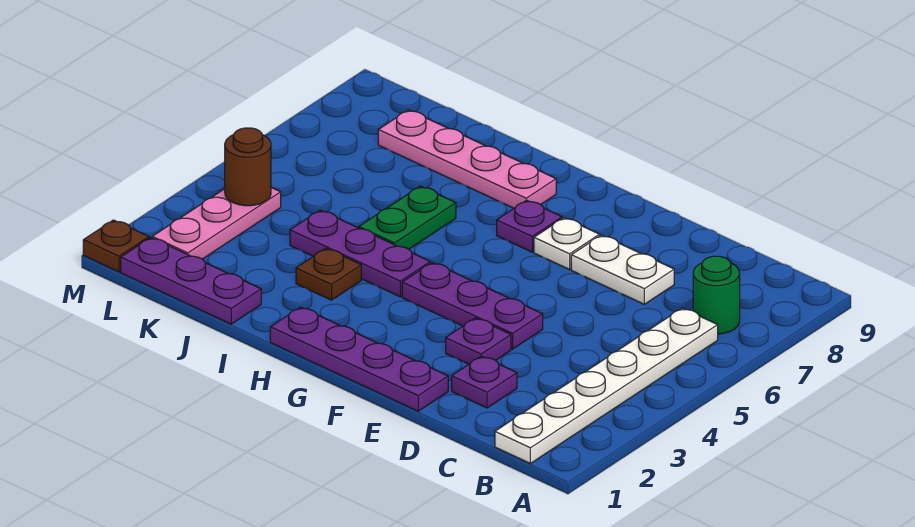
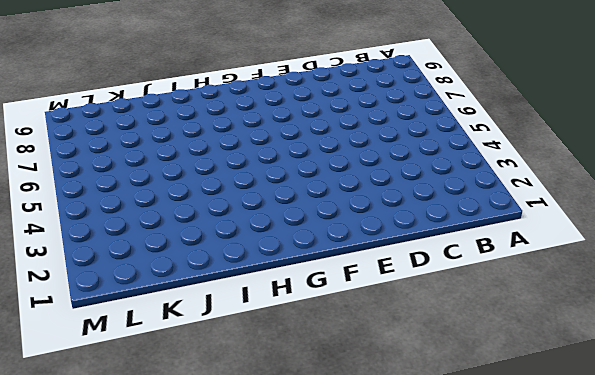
none -> white 1x6 plate [495,308,718,463]
none -> green 1x1 round brick [693,256,740,334]
none -> purple 1x1 plate [452,356,517,408]

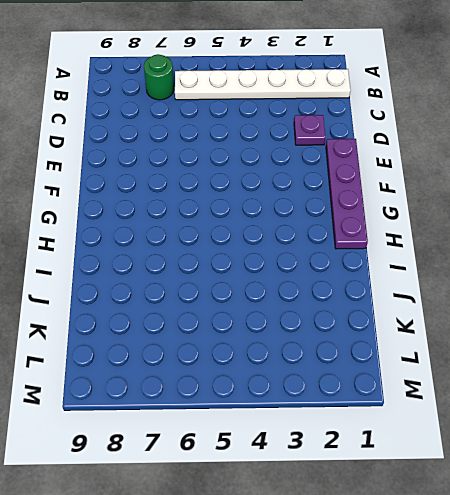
none -> white 1x2 plate [571,235,674,304]
none -> purple 1x1 plate [446,318,511,364]
none -> purple 1x3 plate [402,263,543,349]

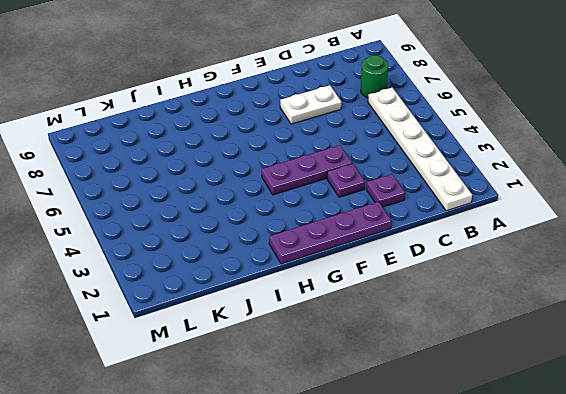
none -> white 1x1 plate [534,218,600,270]
none -> purple 1x1 plate [497,200,562,252]
none -> purple 1x3 plate [290,210,430,297]

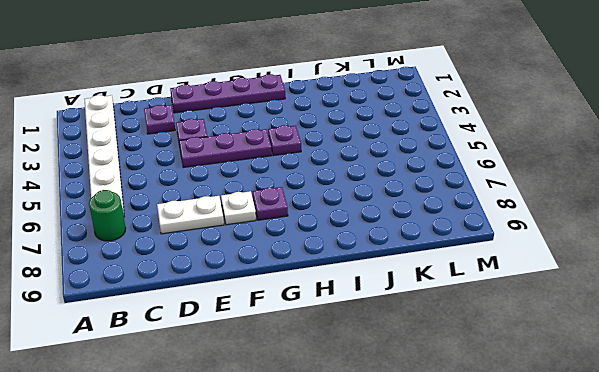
purple 1x1 plate [268,125,301,156] -> purple 1x3 plate [290,210,430,297]
none -> pink 1x4 plate [378,110,556,208]
none -> brown 1x1 plate [296,248,361,300]
none -> green 1x2 plate [359,186,456,249]

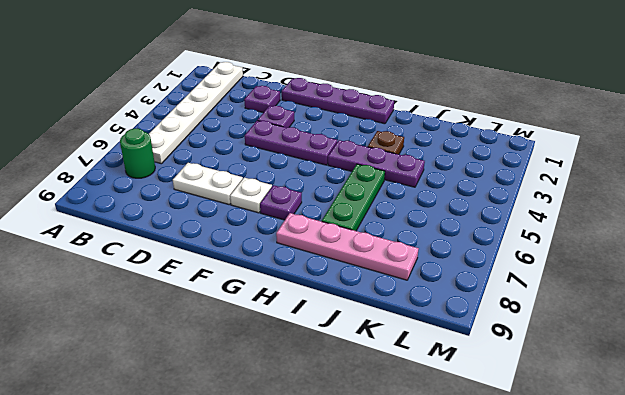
green 1x3 plate [322,164,385,231] -> green 1x2 plate [359,186,456,249]
none -> purple 1x3 plate [121,238,261,324]
none -> pink 1x3 plate [152,188,281,259]
none -> brown 1x1 plate [83,220,149,272]

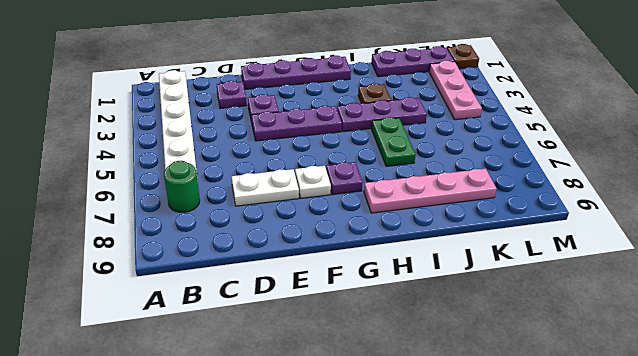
none -> brown 1x1 round brick [225,128,271,206]

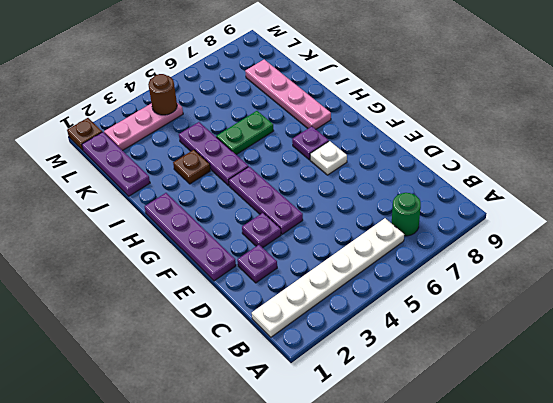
none -> white 1x2 plate [571,235,674,304]

